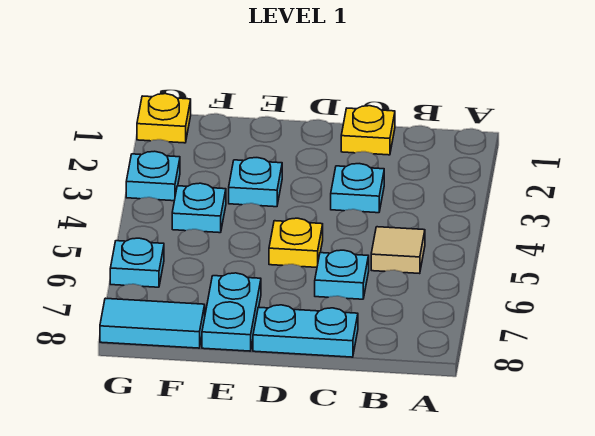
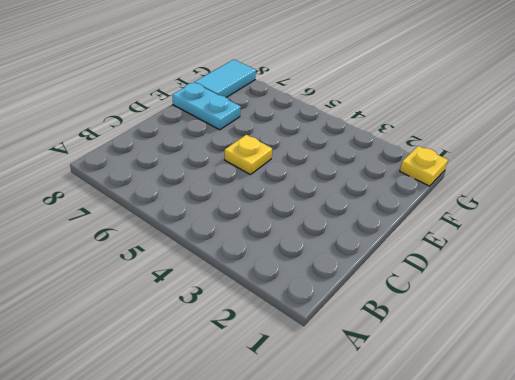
none -> tan 1x1 tile [371,227,425,274]
none -> yellow 1x1 plate [341,106,395,155]
none -> cyan 1x1 plate [331,164,384,213]

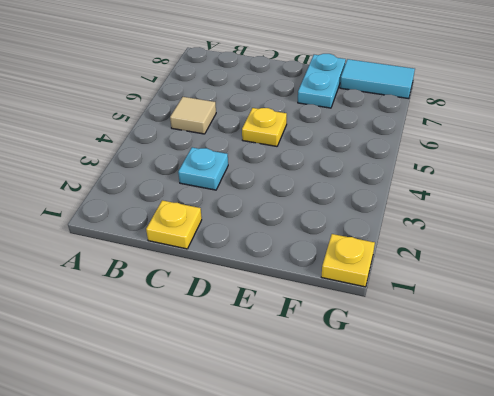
none -> cyan 1x1 plate [315,250,369,299]
none -> cyan 1x2 plate [253,305,358,357]
none -> cyan 1x1 plate [229,158,282,207]

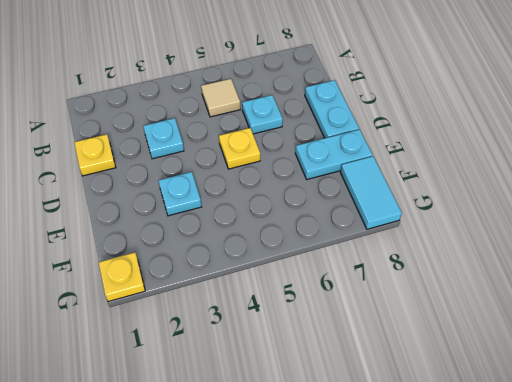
none -> cyan 1x1 plate [172,183,226,233]
none -> cyan 1x1 plate [126,151,180,201]
none -> cyan 1x1 plate [110,238,164,287]

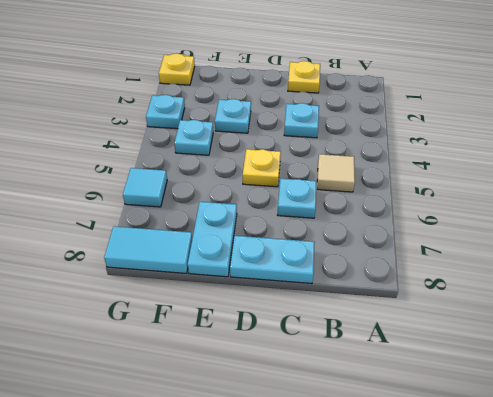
cyan 1x1 tile [123,168,167,207] -> cyan 1x1 plate [110,238,164,287]

